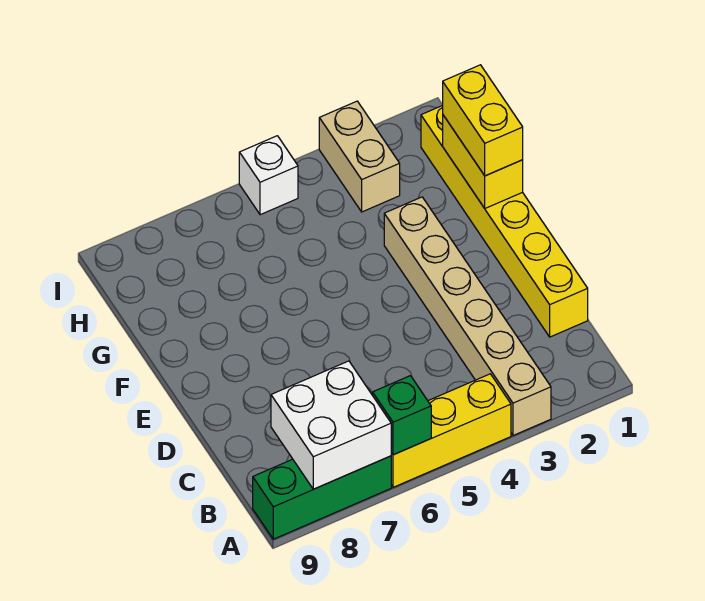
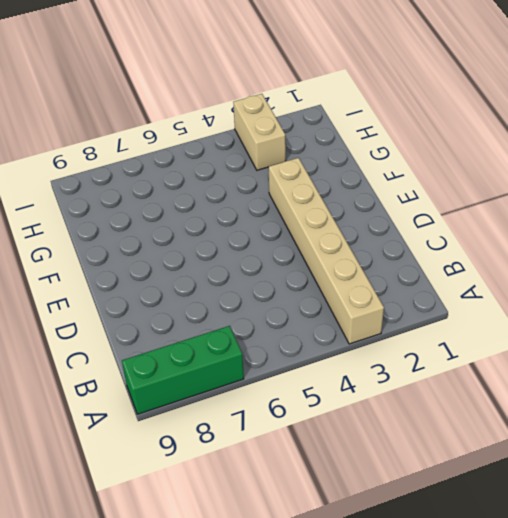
none -> yellow 1x3 brick [391,374,511,487]
none -> yellow 1x6 brick [421,105,588,337]

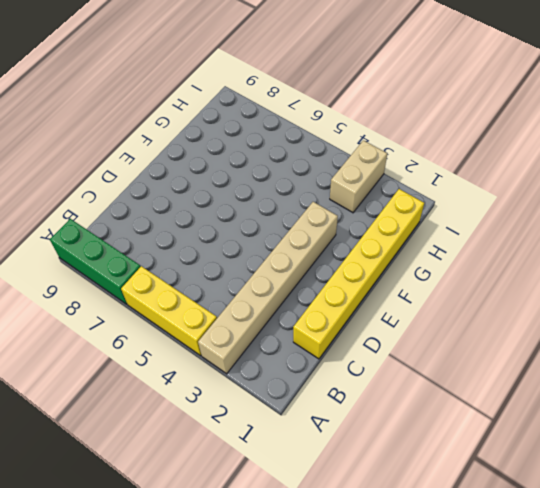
none -> white 1x1 brick [239,136,298,215]
none -> green 1x1 brick [373,376,431,455]

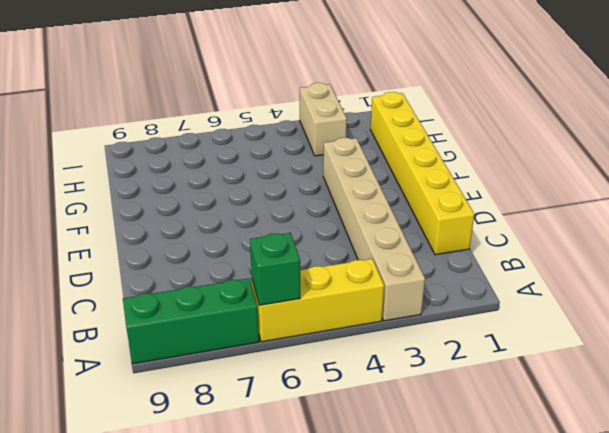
none -> white 1x1 brick [239,136,298,215]
none -> white 2x2 brick [271,361,391,489]

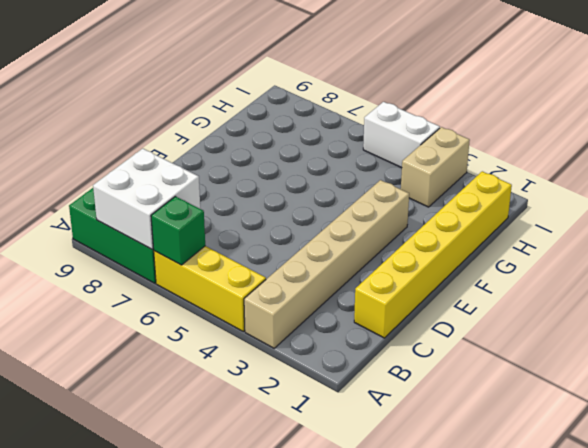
white 1x2 brick [363,102,440,168] -> white 1x1 brick [239,136,298,215]
none -> yellow 1x2 brick [443,115,523,208]
none -> yellow 1x2 brick [443,65,523,176]

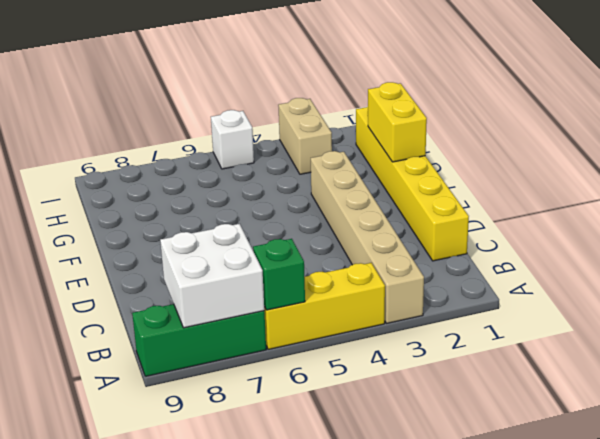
none -> yellow 1x2 brick [443,65,523,176]

